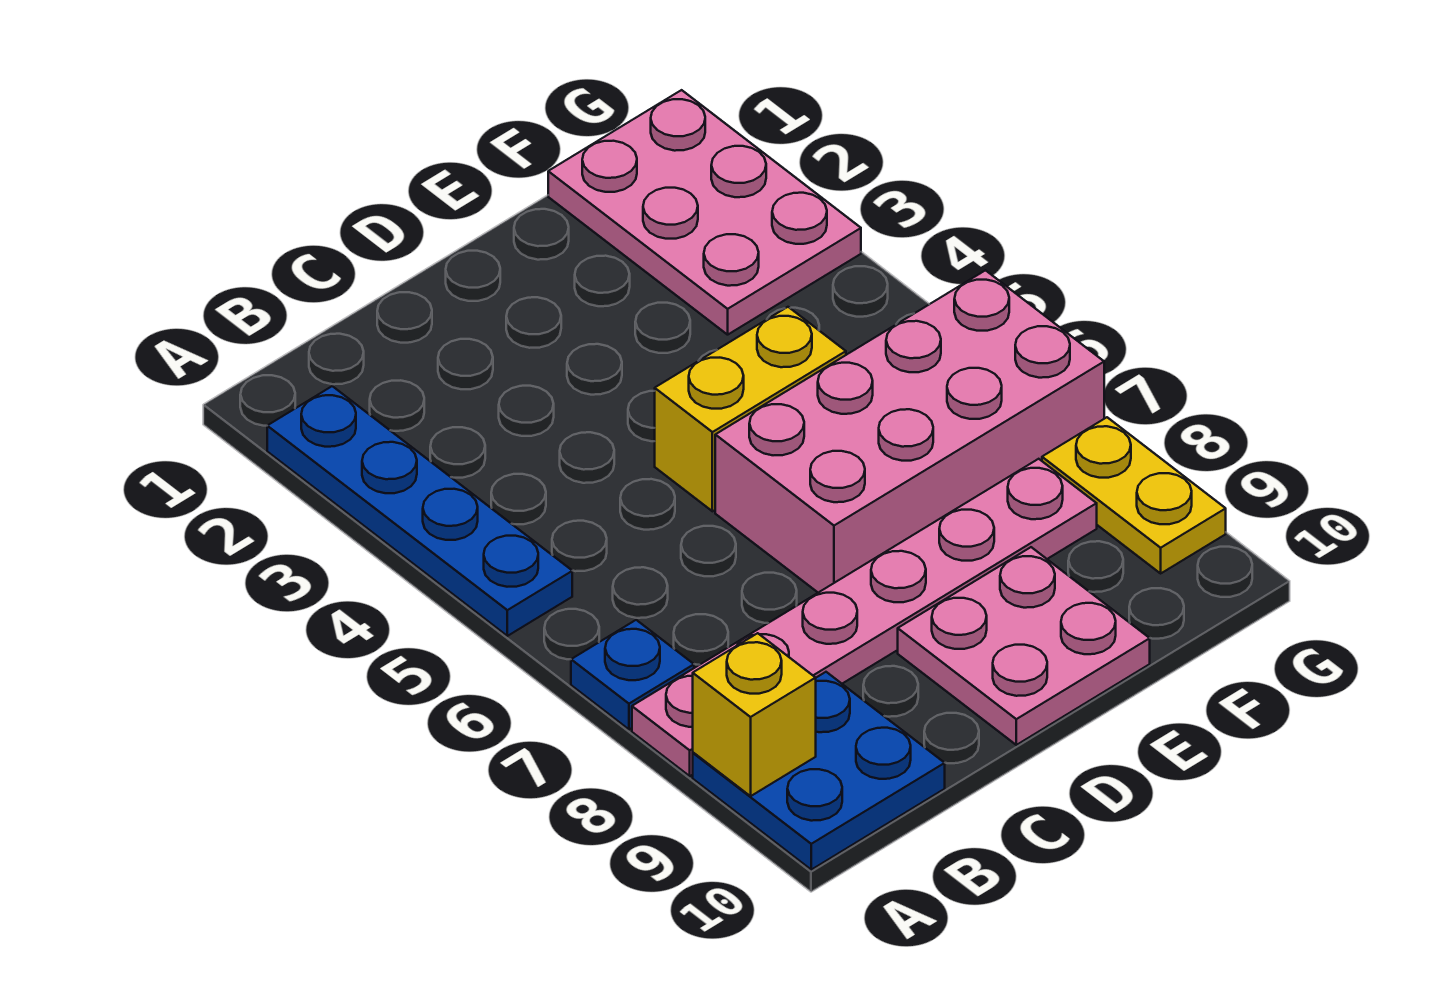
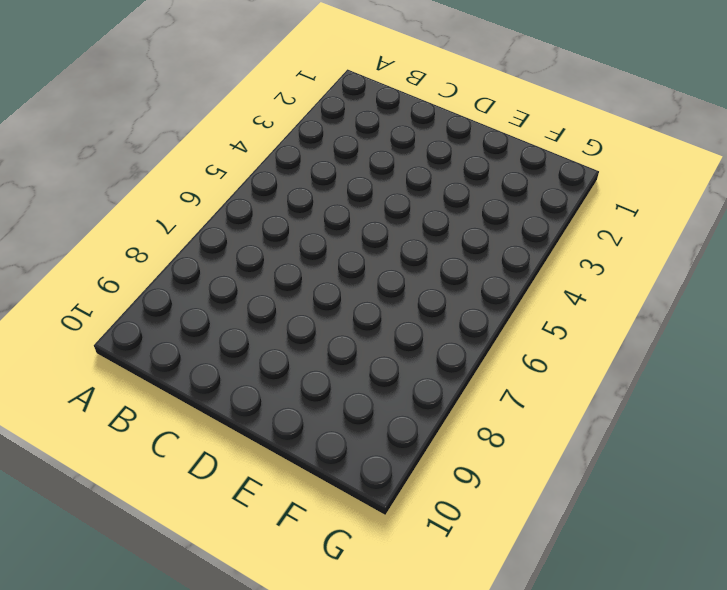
none -> blue 1x4 plate [267,386,572,636]
none -> blue 1x1 plate [571,620,694,729]

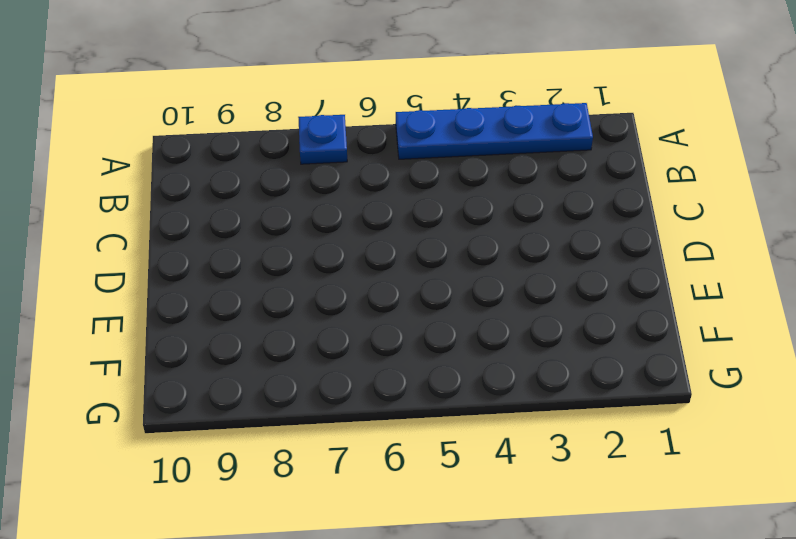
none -> pink 1x6 plate [632,459,1097,776]
none -> blue 2x2 plate [693,672,945,870]

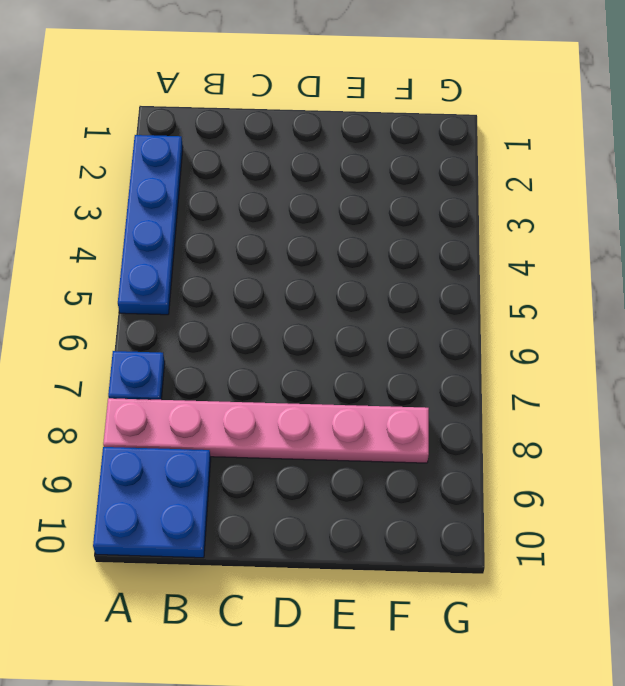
none -> yellow 1x2 brick [655,307,846,511]
none -> pink 2x4 brick [715,270,1104,593]

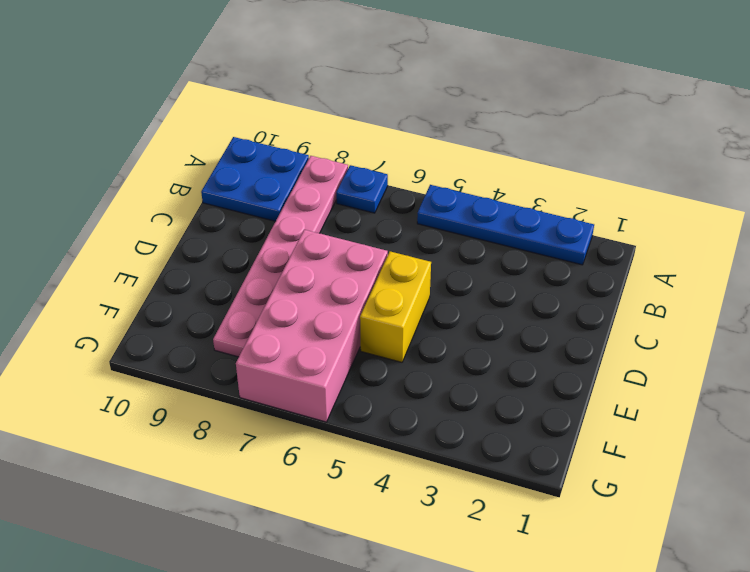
none -> pink 2x2 plate [898,547,1150,745]
none -> pink 2x3 plate [548,90,861,335]

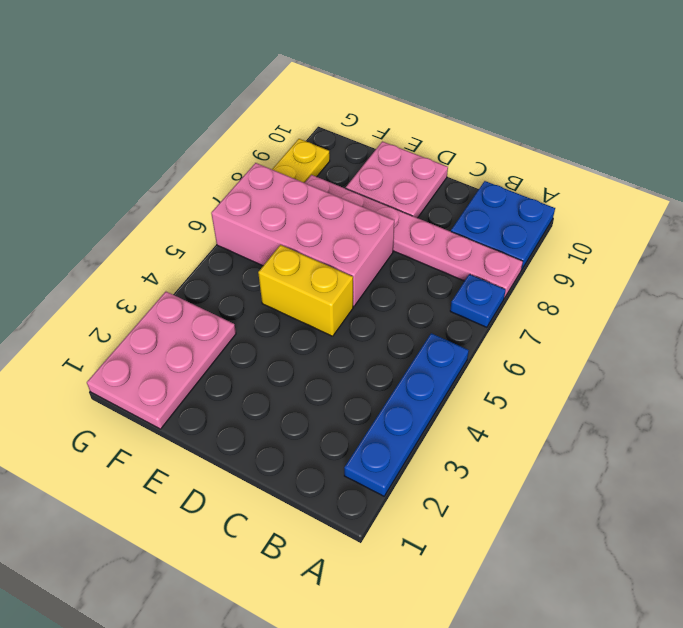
none -> yellow 1x1 brick [693,633,816,796]

